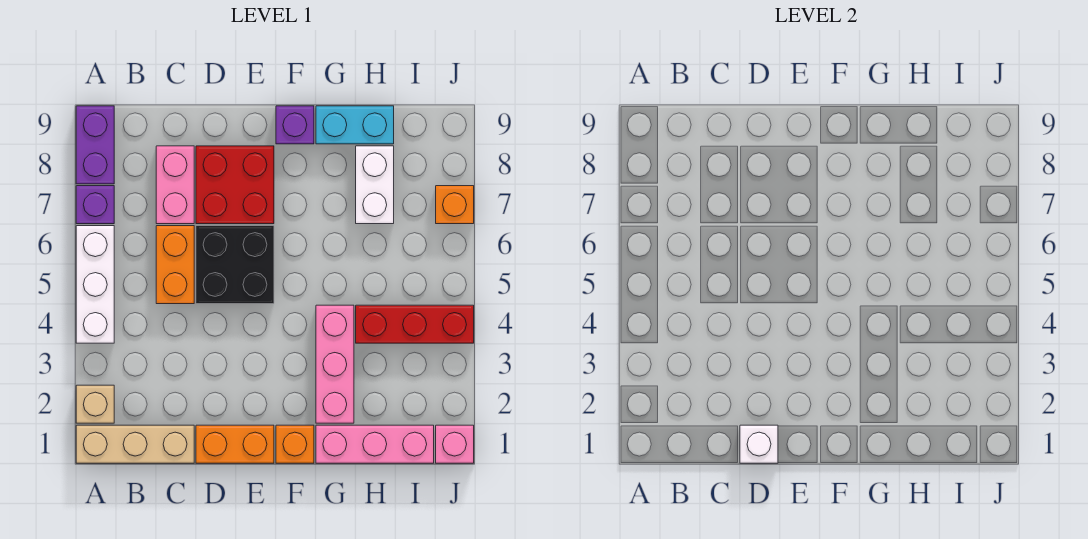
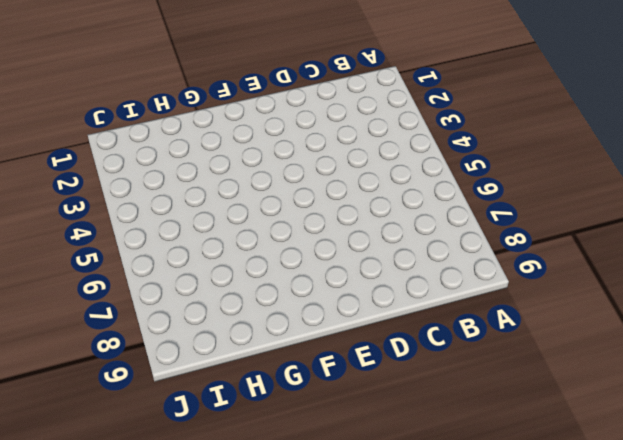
none -> tan 1x3 brick [76,425,194,463]
none -> tan 1x1 brick [76,385,114,423]
none -> white 1x3 brick [76,226,114,343]

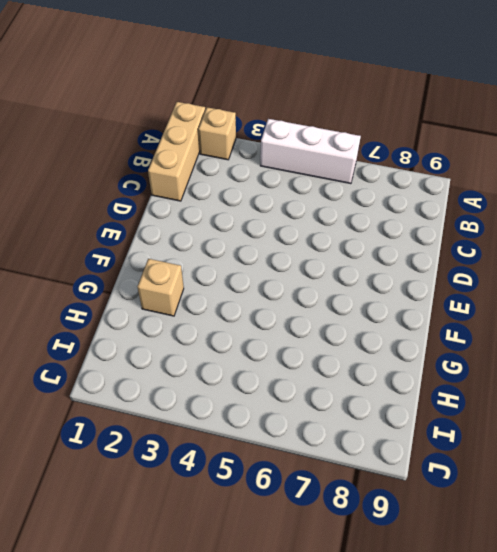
tan 1x1 brick [138,259,184,316] -> pink 1x3 brick [316,305,354,423]
none -> purple 1x1 brick [76,186,114,224]
none -> purple 1x2 brick [76,106,114,184]
none -> orange 1x2 brick [156,226,194,304]

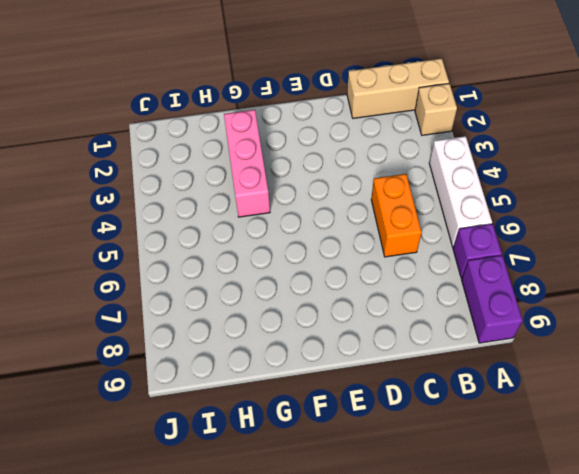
none -> pink 1x2 brick [156,146,194,224]
none -> orange 1x2 brick [196,425,274,463]
none -> black 2x2 brick [196,226,274,304]

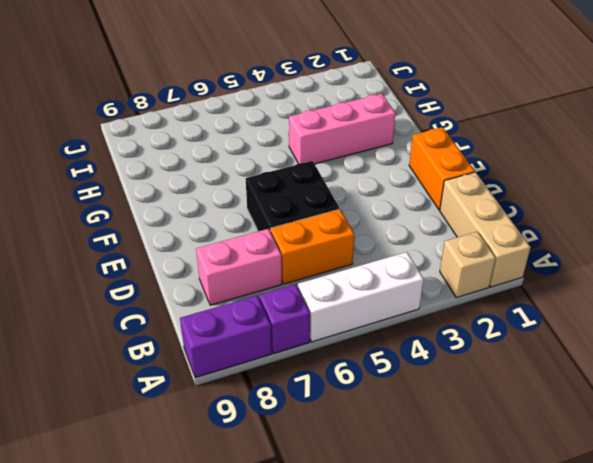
none -> red 2x2 brick [196,146,274,224]
none -> orange 1x1 brick [276,425,314,463]
none -> purple 1x1 brick [276,106,314,144]

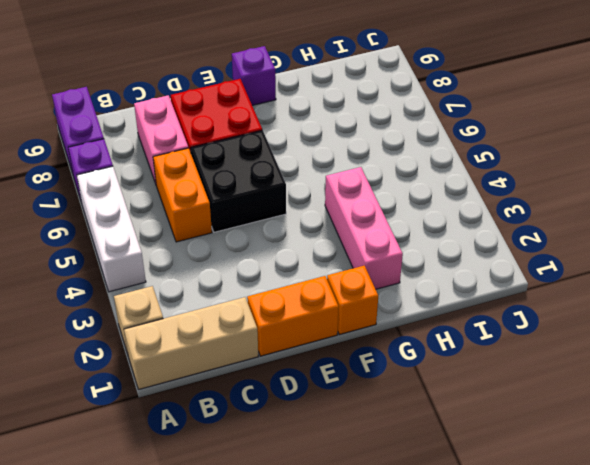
none -> pink 1x3 brick [316,425,434,463]
none -> cyan 1x2 brick [316,106,394,144]
none -> red 1x3 brick [356,305,474,343]

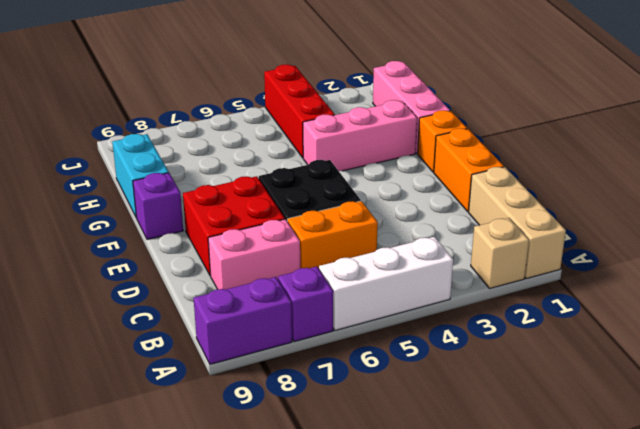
none -> white 1x2 brick [356,146,394,224]
none -> pink 1x1 brick [436,425,474,463]
none -> orange 1x1 brick [436,186,474,224]

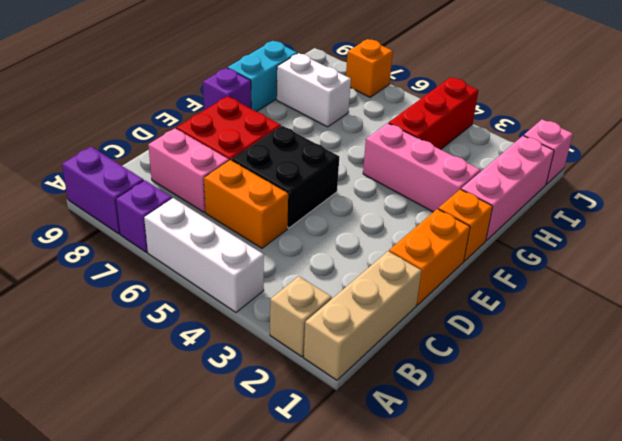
none -> white 1x1 brick [740,425,778,463]

